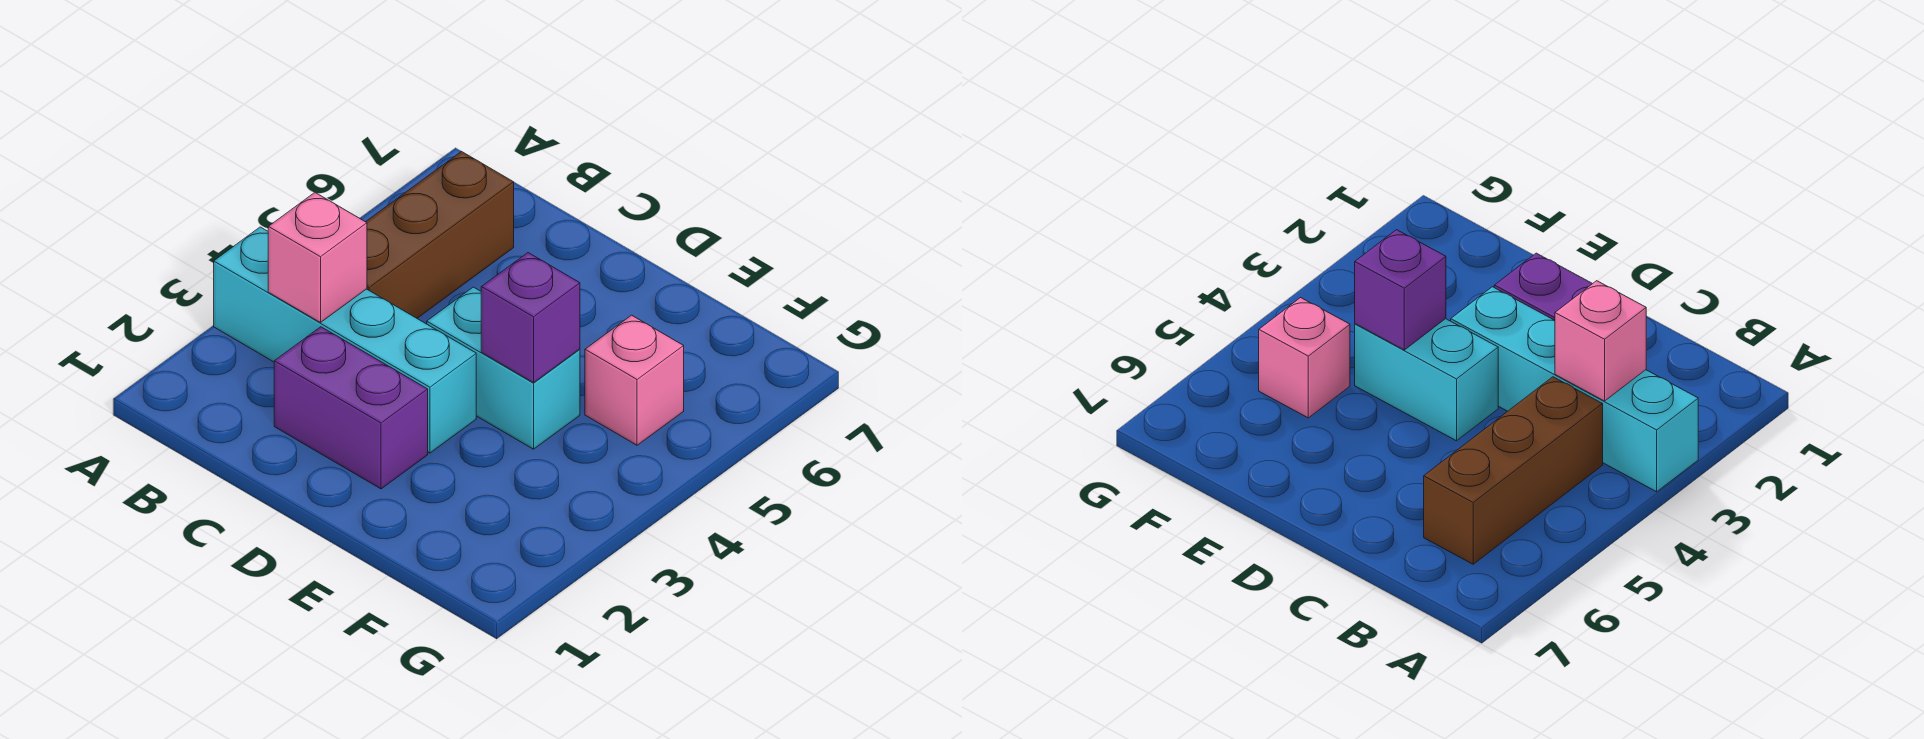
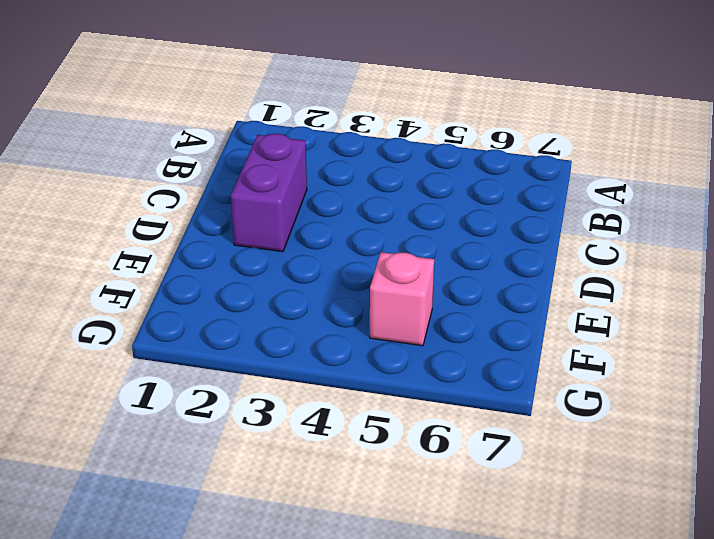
none -> cyan 1x4 brick [214,227,476,453]
none -> brown 1x3 brick [366,151,514,318]

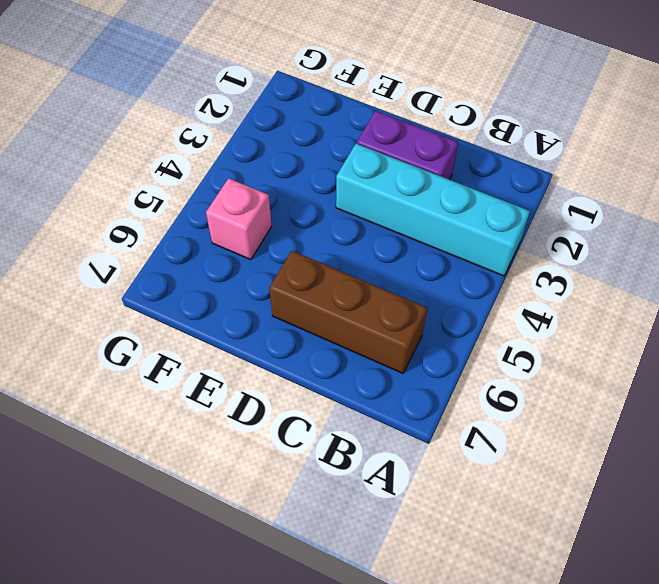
brown 1x3 brick [269,251,427,373] -> brown 1x3 brick turned to [366,151,514,318]
none -> cyan 1x2 brick [427,287,580,449]
none -> pink 1x1 brick [268,193,367,323]

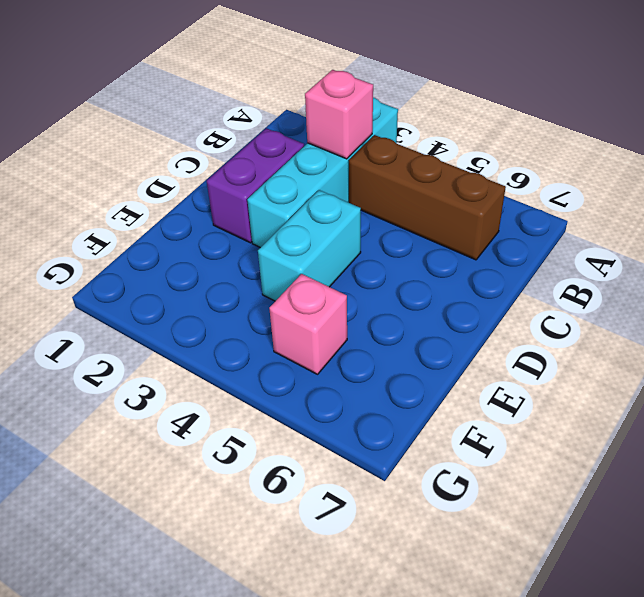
none -> purple 1x1 brick [481,253,580,383]

